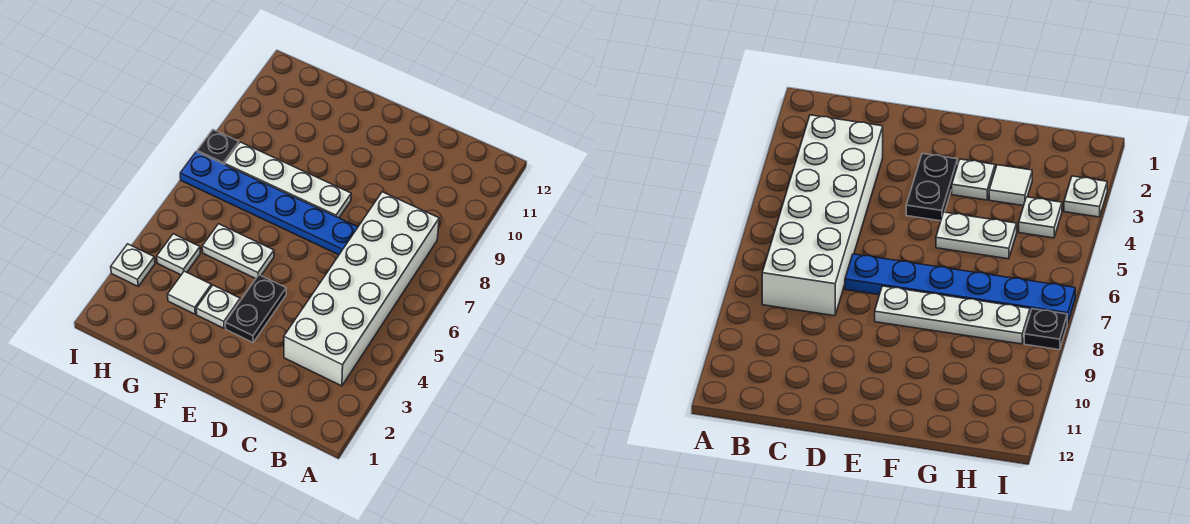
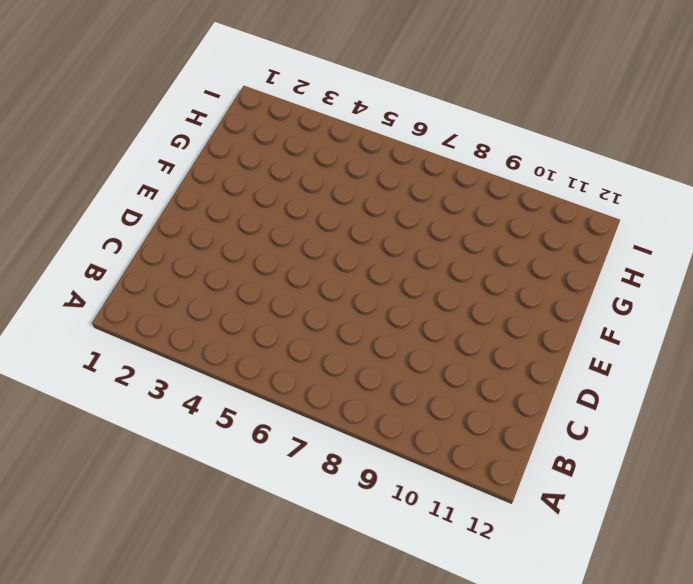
none -> white 2x6 brick [284,192,439,386]
none -> blue 1x6 plate [180,152,358,255]

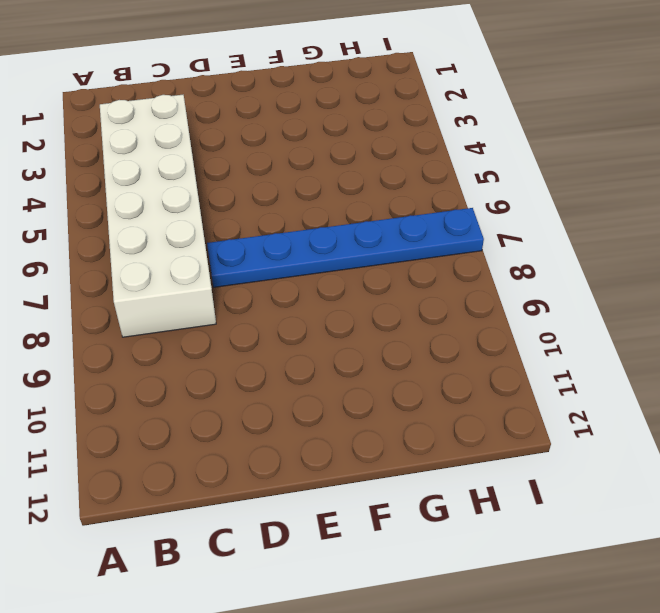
none -> black 1x2 plate [225,275,286,342]
none -> white 1x4 plate [225,142,351,218]

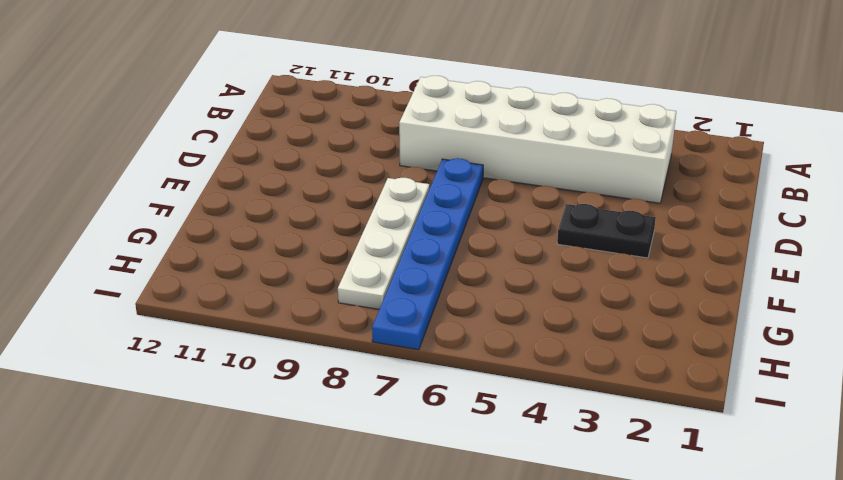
none -> white 1x1 plate [196,285,240,328]
none -> white 1x2 plate [202,224,274,279]

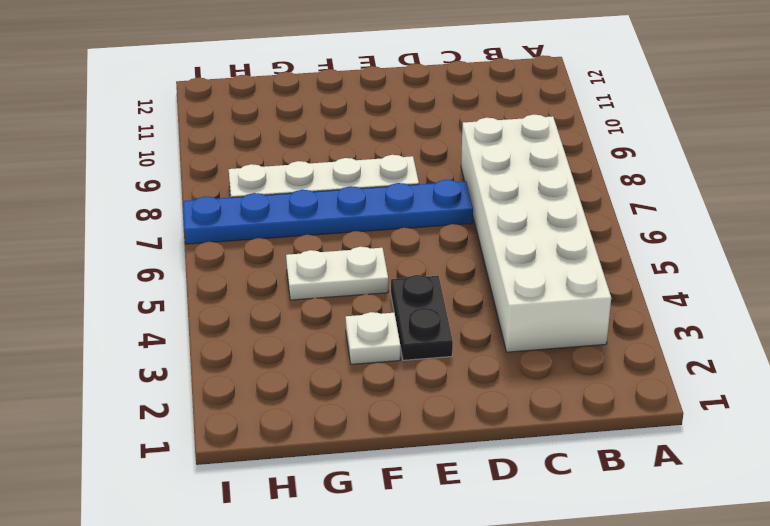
none -> white 1x1 tile [168,271,212,314]
none -> white 1x1 plate [157,234,200,275]

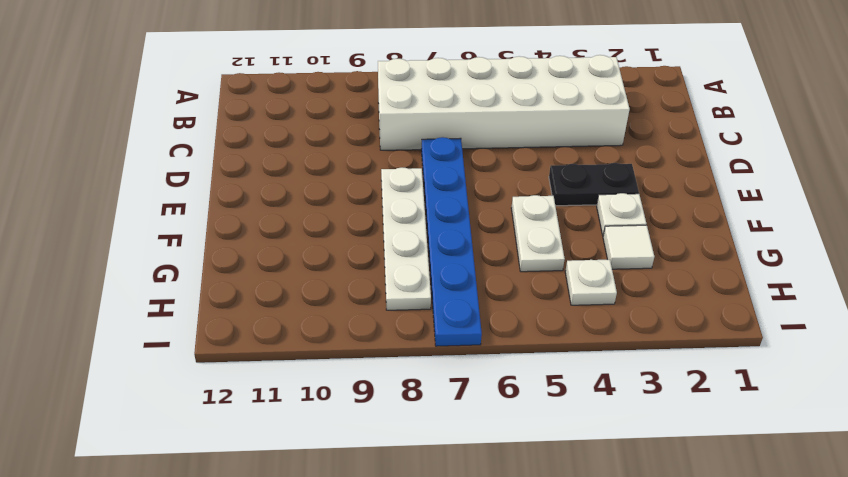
none -> white 1x1 plate [111,244,155,286]
none -> black 1x1 plate [197,130,239,165]

